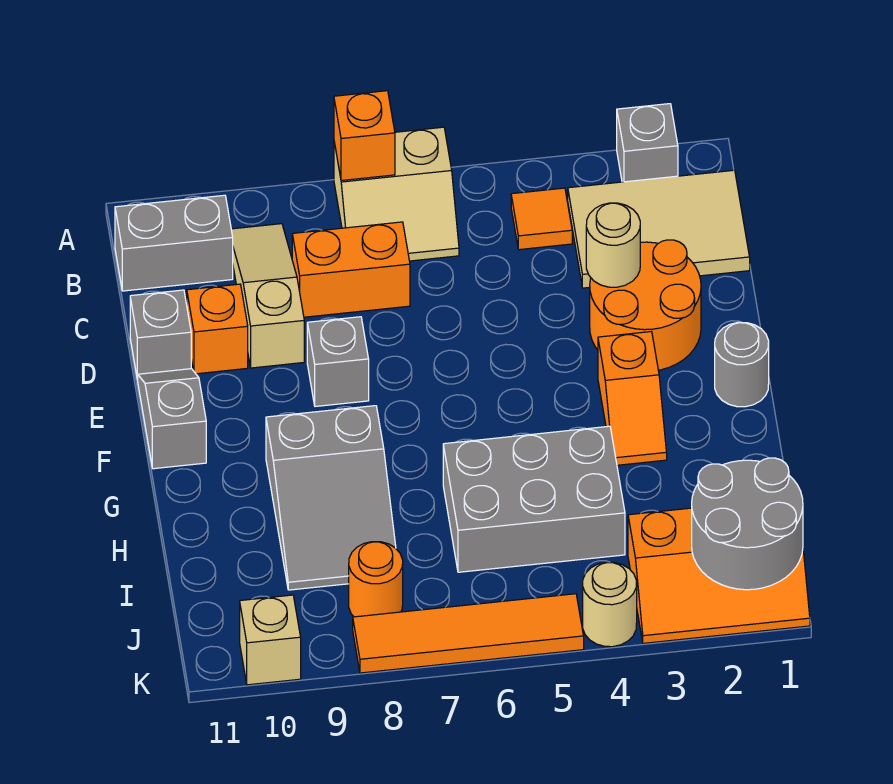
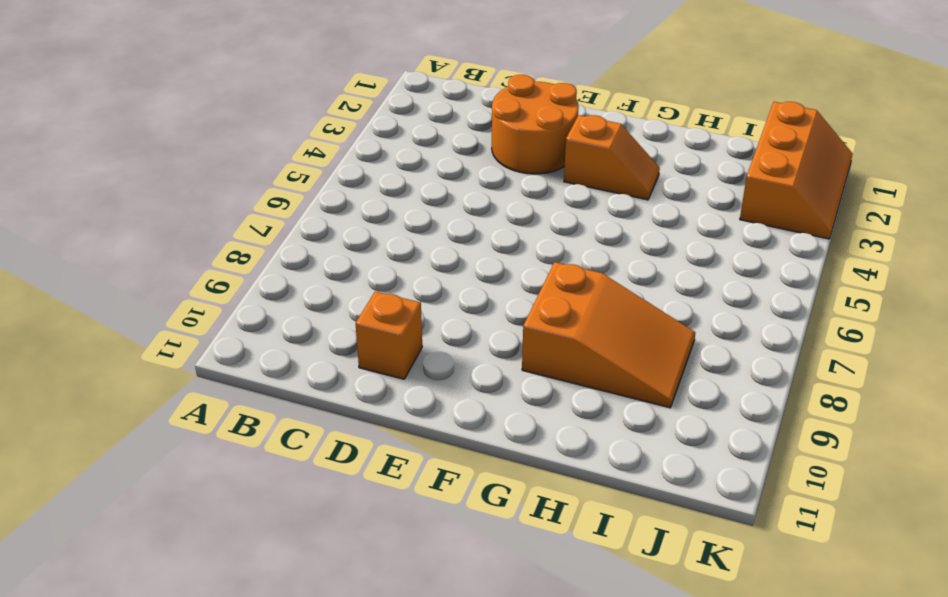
orange 2x3 slope [522,262,696,408] -> grey 2x3 slope [266,406,396,590]
none -> grey 1x1 brick [617,104,678,182]
none -> tan 2x2 slope [334,127,459,261]
none -> tan 2x3 tile [568,170,750,288]

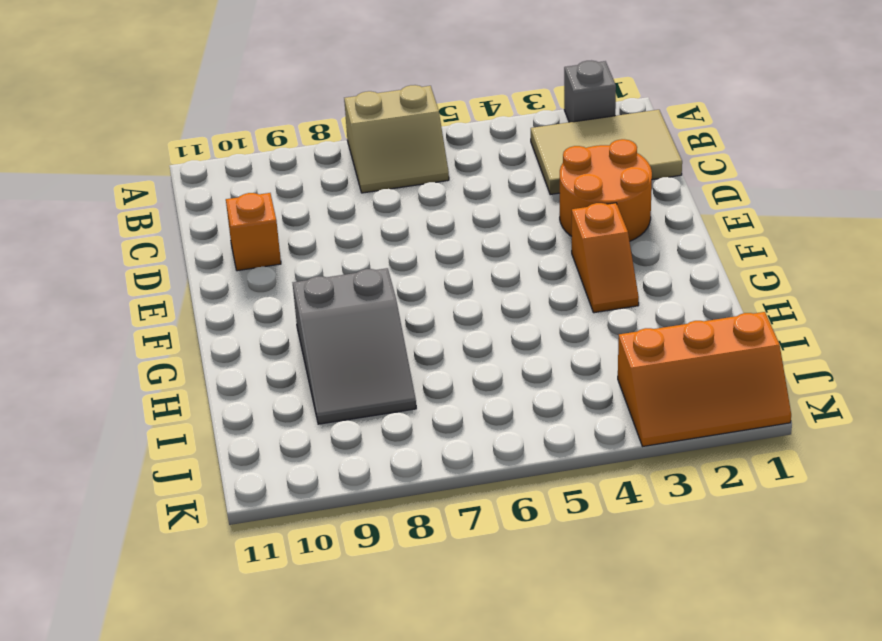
none -> orange 1x1 tile [511,188,572,250]
none -> tan 1x3 slope [231,224,304,368]
none -> grey 1x2 brick [115,195,233,291]

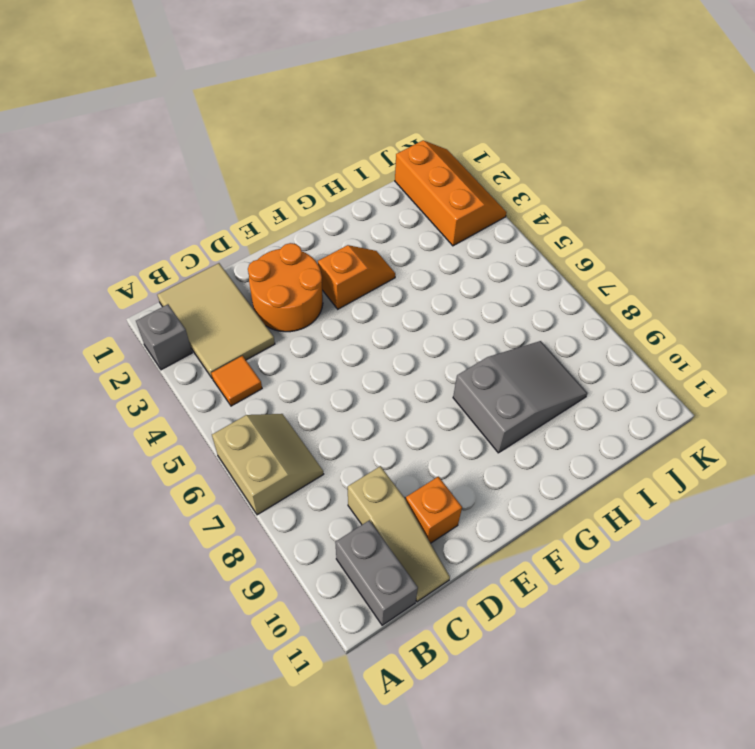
tan 1x3 slope [348,466,450,602] -> tan 1x3 slope turned to [231,224,304,368]
none -> orange 1x2 brick [292,222,410,317]
none -> grey 1x1 brick [130,290,191,380]
none -> grey 1x1 brick [307,317,369,406]

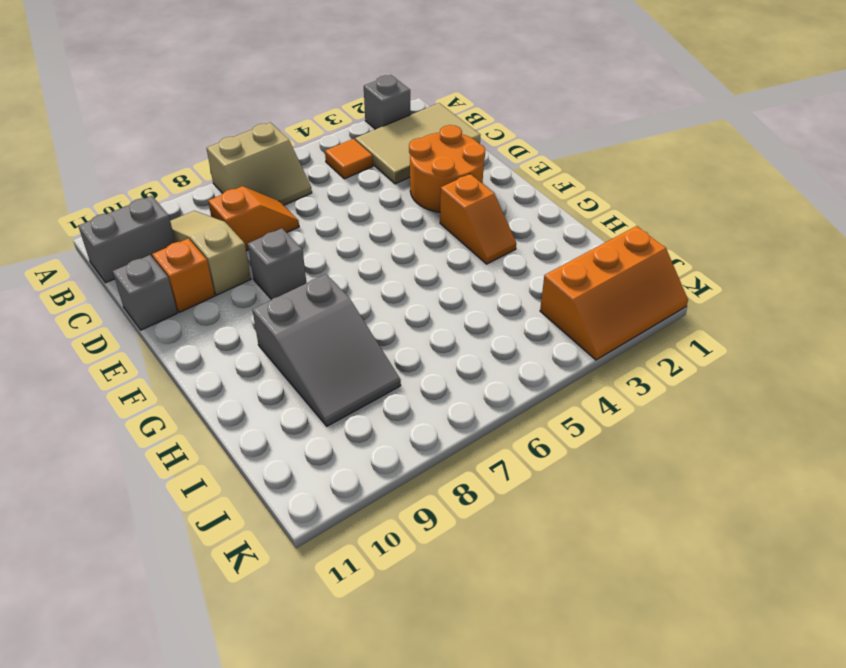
orange 1x2 slope [208,186,299,251] -> orange 1x2 brick [292,222,410,317]
none -> grey 1x2 slope [138,369,206,469]
none -> grey 1x1 round brick [715,322,769,407]
none -> grey 2x3 brick [443,426,625,572]

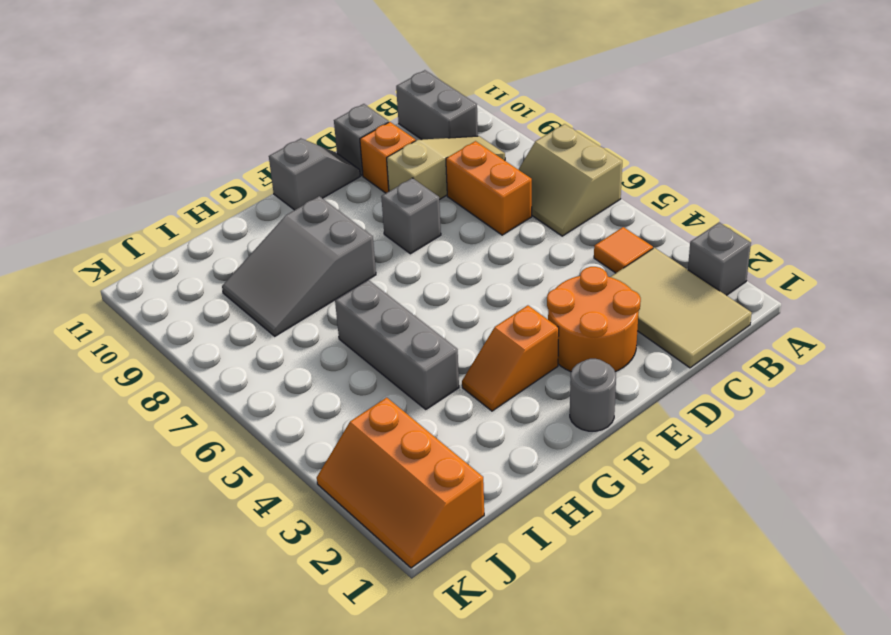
grey 1x3 brick [335,280,459,410] -> grey 2x3 brick [443,426,625,572]
none -> orange 1x1 round brick [349,542,403,617]
none -> tan 1x1 round brick [583,562,637,647]
none -> orange 1x4 tile [353,594,584,673]

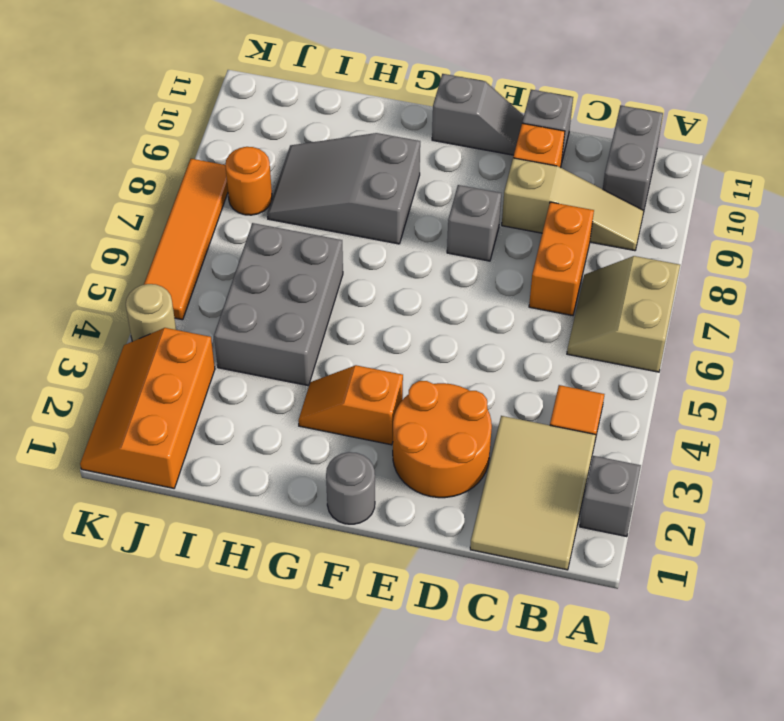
none -> tan 1x1 brick [240,595,301,685]
none -> orange 1x1 brick [334,91,395,181]
none -> tan 1x1 round brick [586,203,640,287]

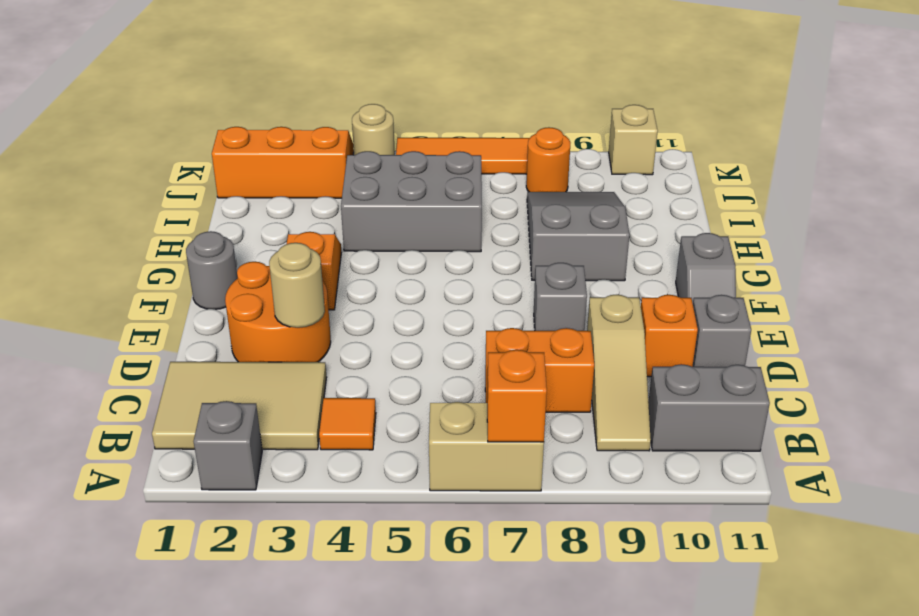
none -> grey 2x2 round brick [692,458,803,590]

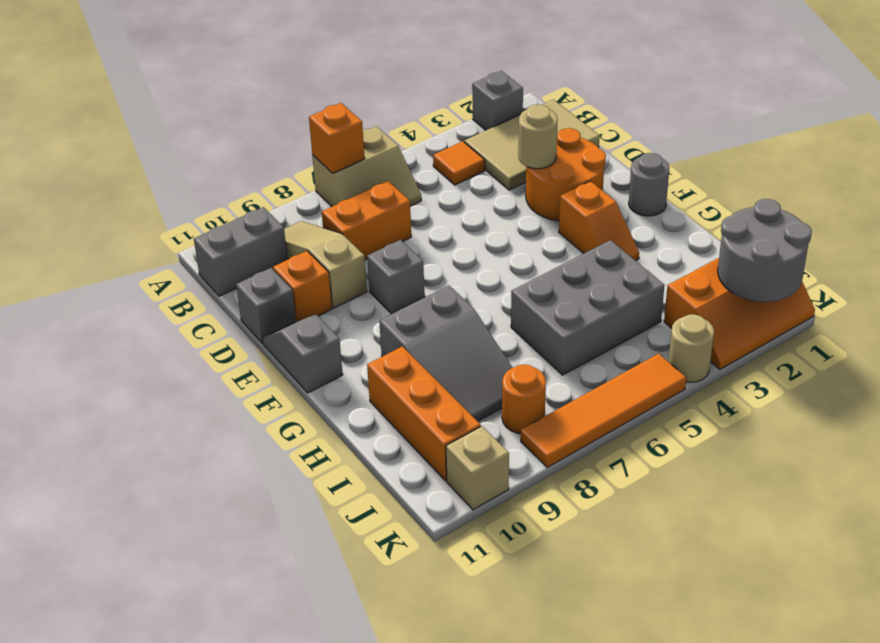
orange 1x3 brick [367,346,481,481] -> none

